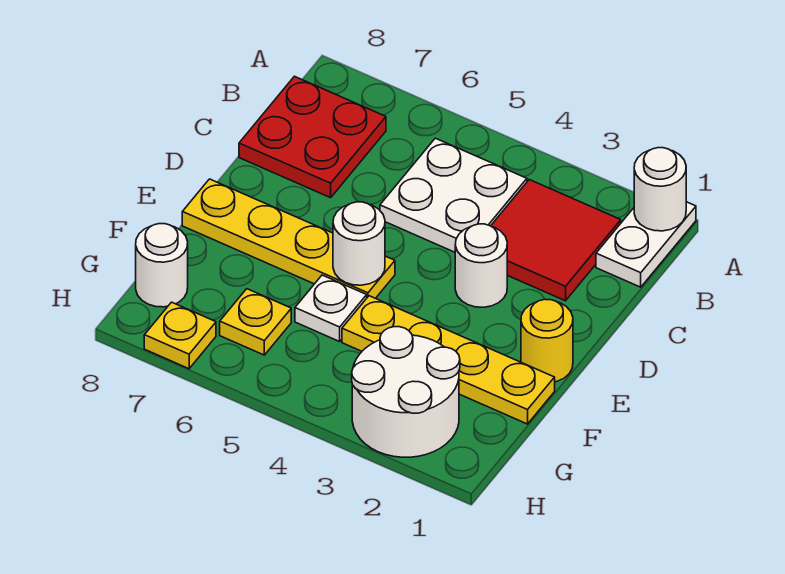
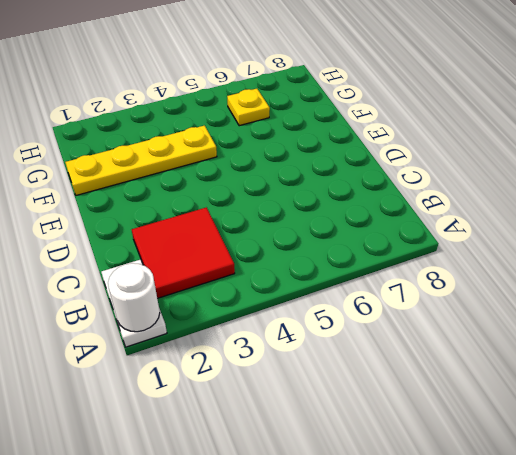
none -> white 2x2 plate [380,138,527,252]
none -> red 2x2 plate [239,76,386,198]
none -> white 1x1 round brick [455,224,507,307]

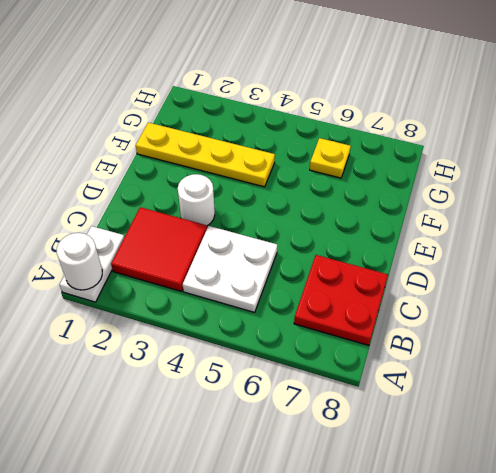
none -> yellow 1x1 round brick [521,299,573,382]
none -> yellow 1x4 plate [182,179,395,298]
none -> white 1x1 plate [295,275,367,342]

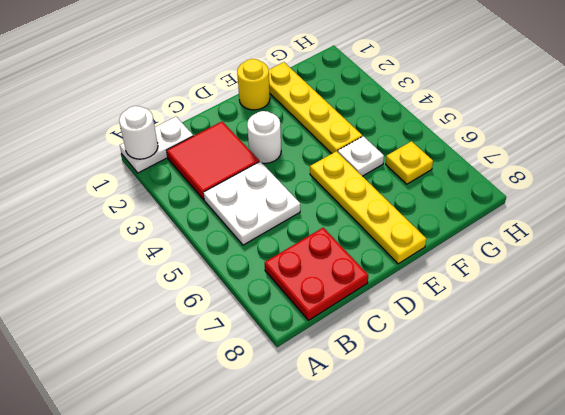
none -> white 2x2 round brick [352,327,460,457]
none -> white 1x1 round brick [136,224,188,307]
none -> yellow 1x1 plate [144,302,216,369]

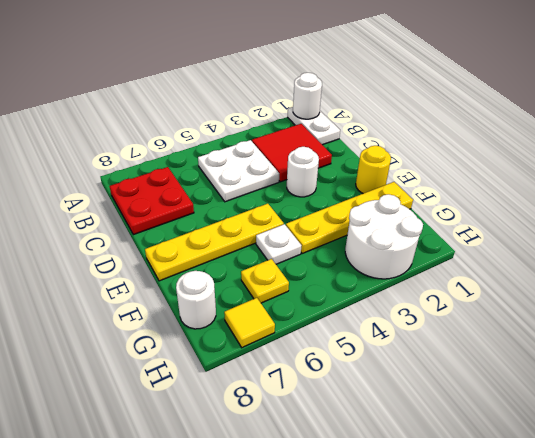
yellow 1x1 tile [224,298,275,348] -> yellow 1x1 plate [144,302,216,369]
none -> white 1x1 round brick [333,202,385,285]

